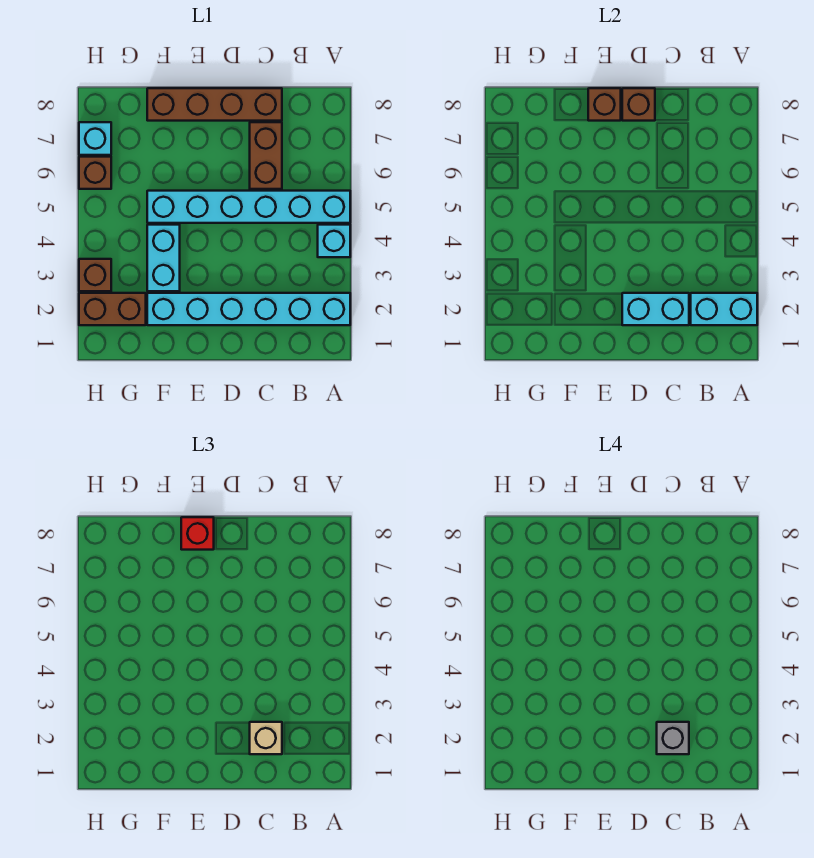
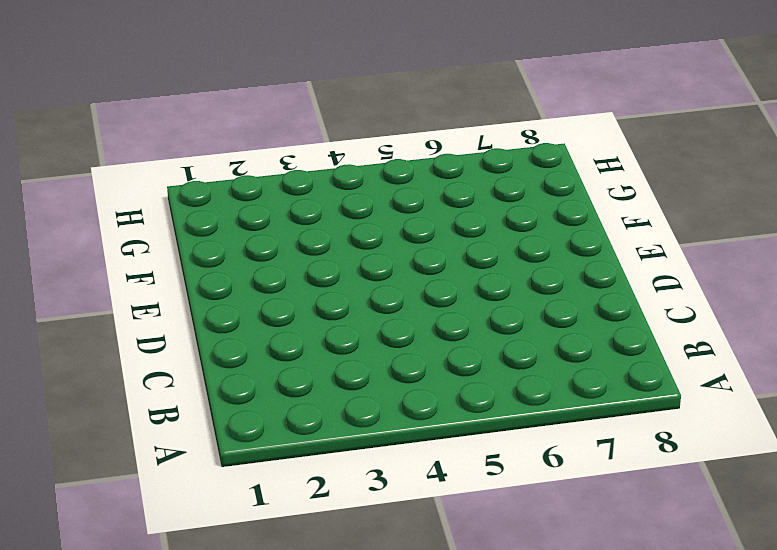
none -> cyan 1x6 brick [147,293,350,325]
none -> cyan 1x1 brick [318,225,350,257]
none -> cyan 1x6 brick [147,191,350,223]

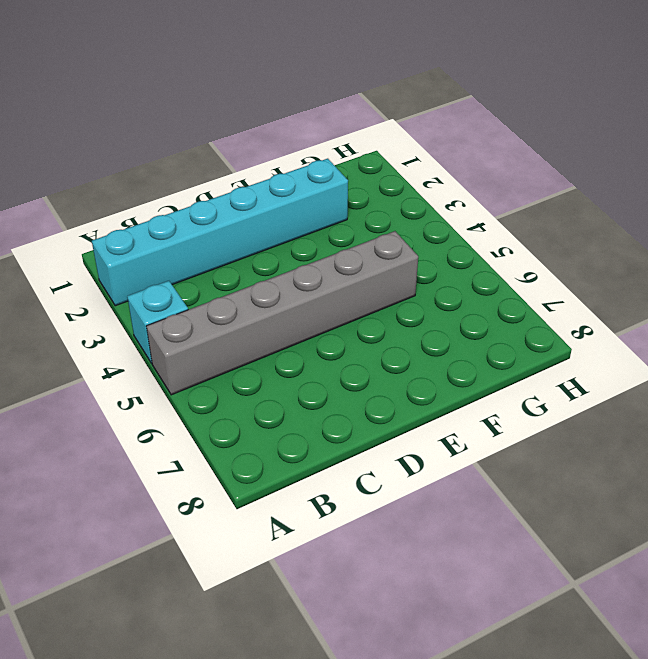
grey 1x6 brick [146,231,418,395] -> cyan 1x6 brick [147,191,350,223]
none -> brown 1x2 brick [250,122,282,189]
none -> brown 1x4 brick [147,88,282,121]
none -> cyan 1x2 brick [147,225,180,291]

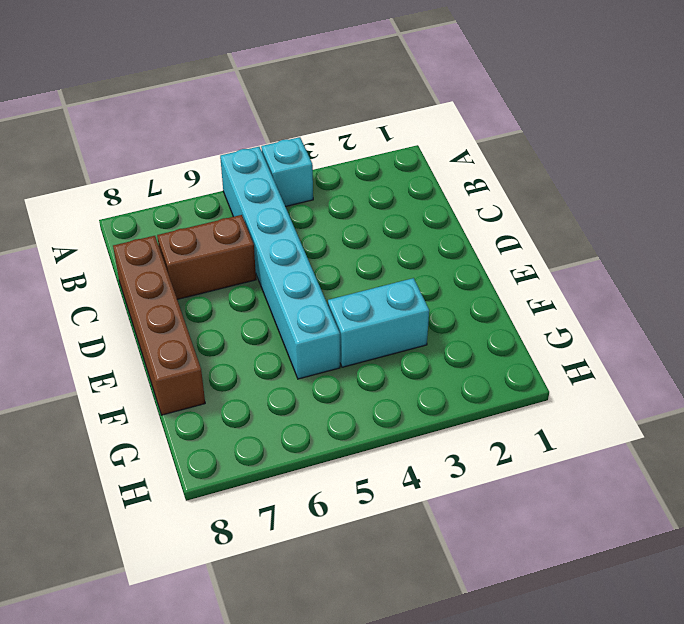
none -> cyan 1x6 brick [147,293,350,325]
none -> brown 1x2 brick [79,293,146,325]
none -> brown 1x1 brick [79,259,111,291]

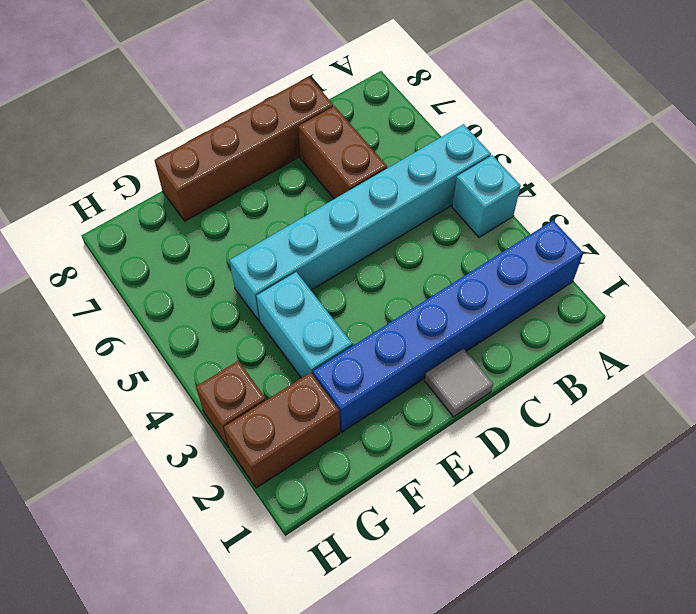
blue 1x6 brick [313,221,583,432] -> cyan 1x6 brick [147,293,350,325]
grey 1x1 tile [425,349,493,417] -> none
none -> brown 1x1 brick [79,157,111,189]
none -> cyan 1x1 brick [79,122,111,155]
none -> cyan 1x2 brick [691,293,757,325]

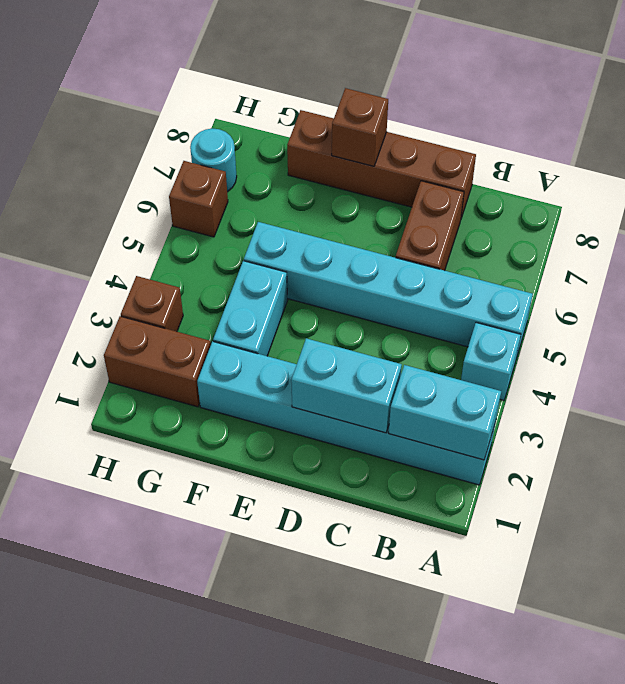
cyan 1x1 round brick [190,128,237,192] -> cyan 1x1 brick [79,122,111,155]
none -> brown 1x1 brick [622,88,655,121]
none -> tan 1x1 brick [250,722,282,754]
none -> red 1x1 brick [181,517,214,550]

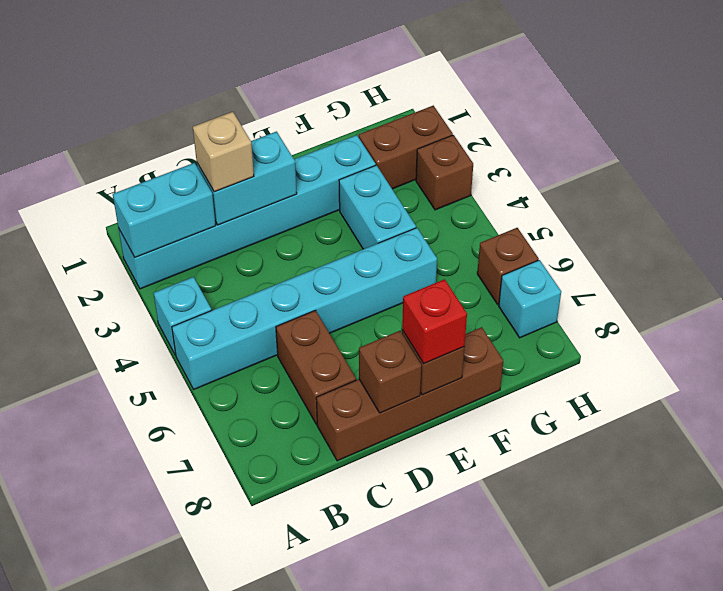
none -> grey 1x1 brick [657,722,689,754]

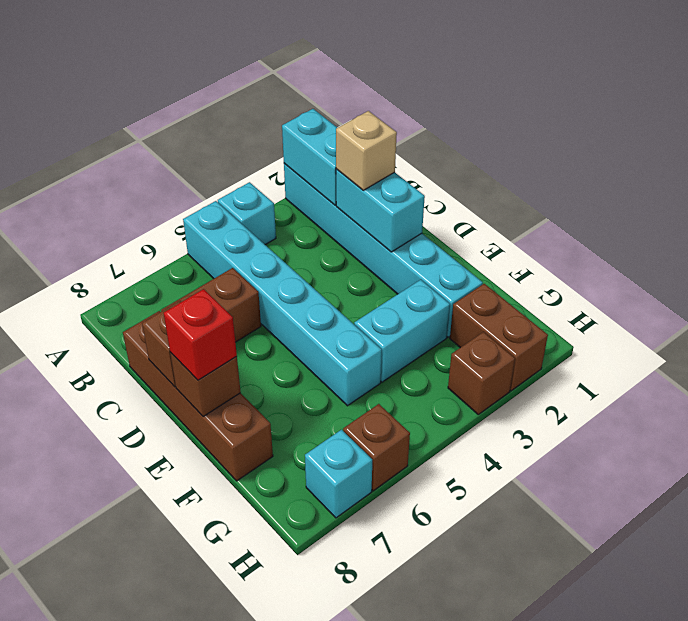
none -> grey 1x1 brick [657,722,689,754]

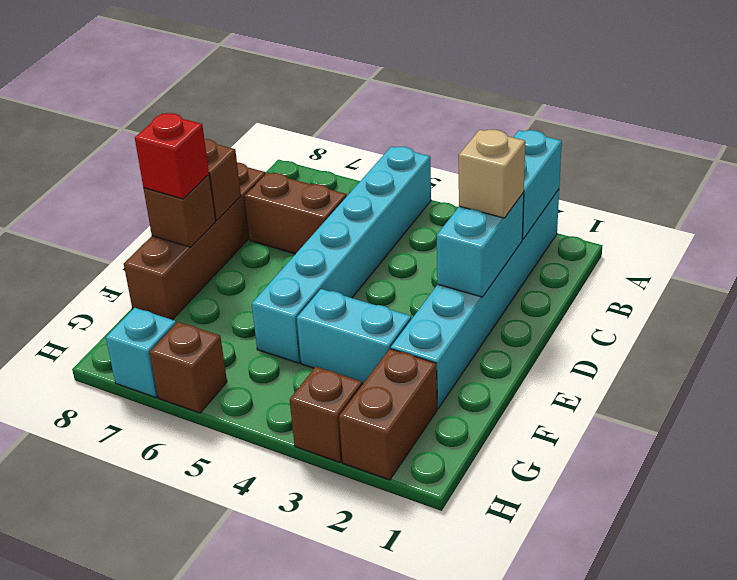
none -> cyan 1x1 brick [318,225,350,257]
none -> grey 1x1 brick [657,722,689,754]

